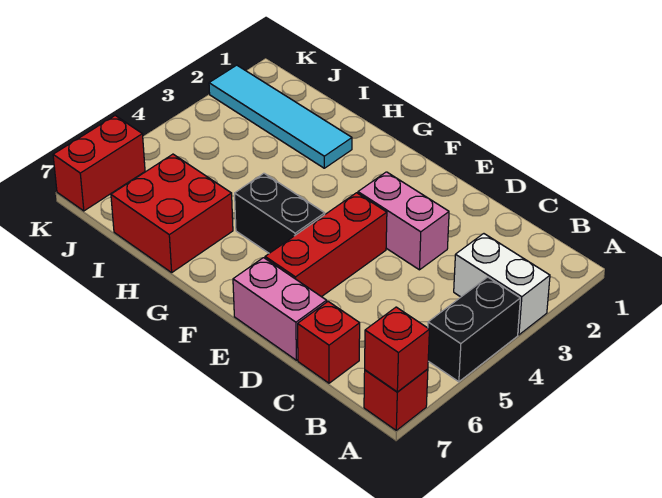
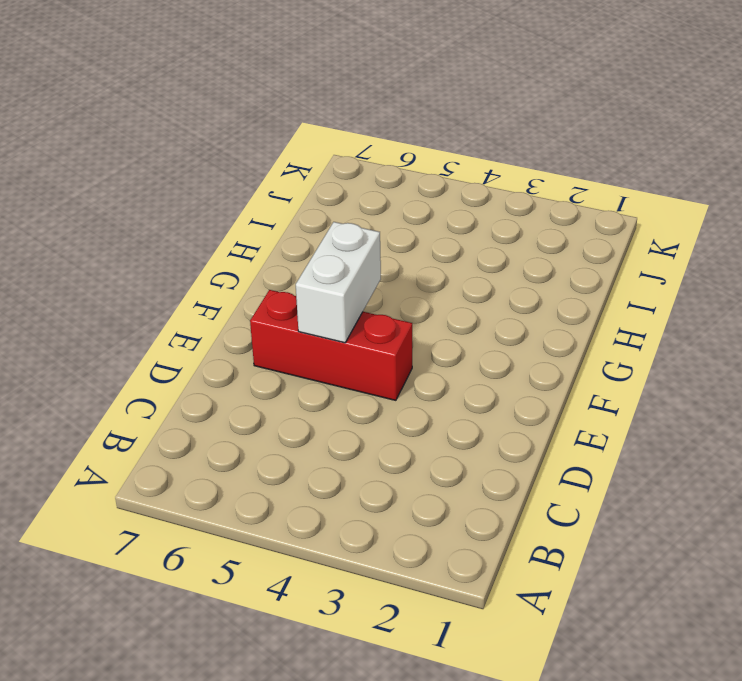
white 1x2 brick [296,222,381,343] -> white 1x2 brick moved to [454,234,550,335]
none -> black 1x2 brick [428,277,520,382]
none -> red 1x1 brick [364,369,428,430]
none -> red 1x1 brick [298,302,360,383]

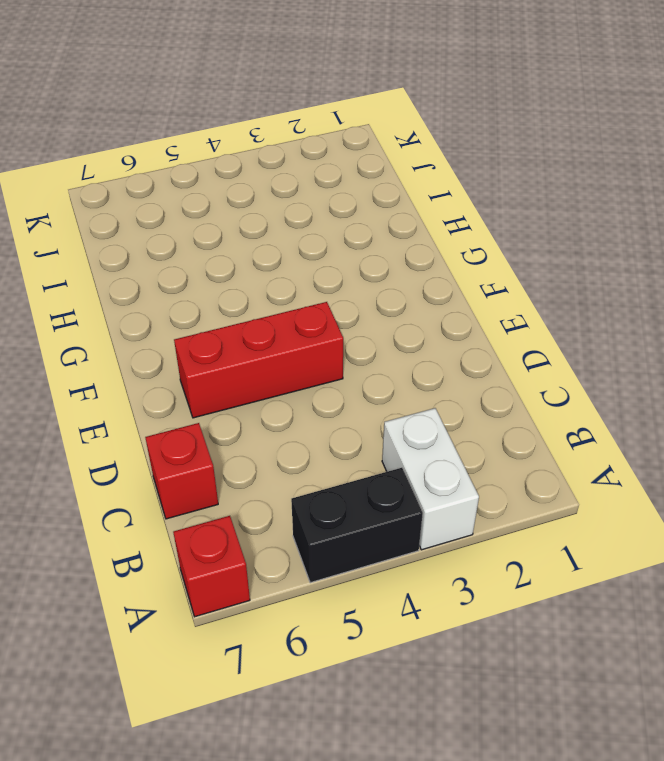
none -> pink 1x2 brick [358,172,449,270]
none -> pink 1x2 brick [233,258,327,360]
none -> black 1x2 brick [235,173,325,253]

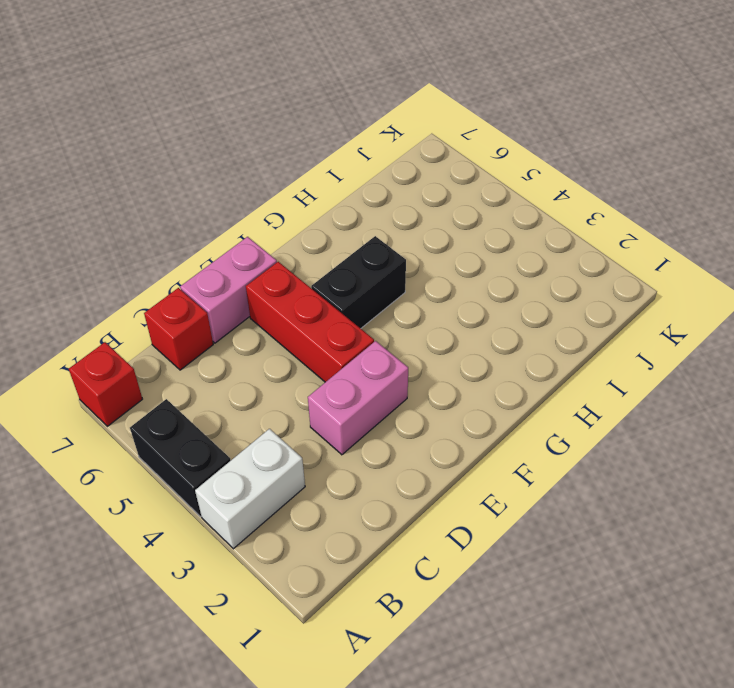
none -> cyan 1x4 tile [209,65,352,168]
none -> red 2x2 brick [111,154,233,272]
none -> red 1x2 brick [53,116,145,211]

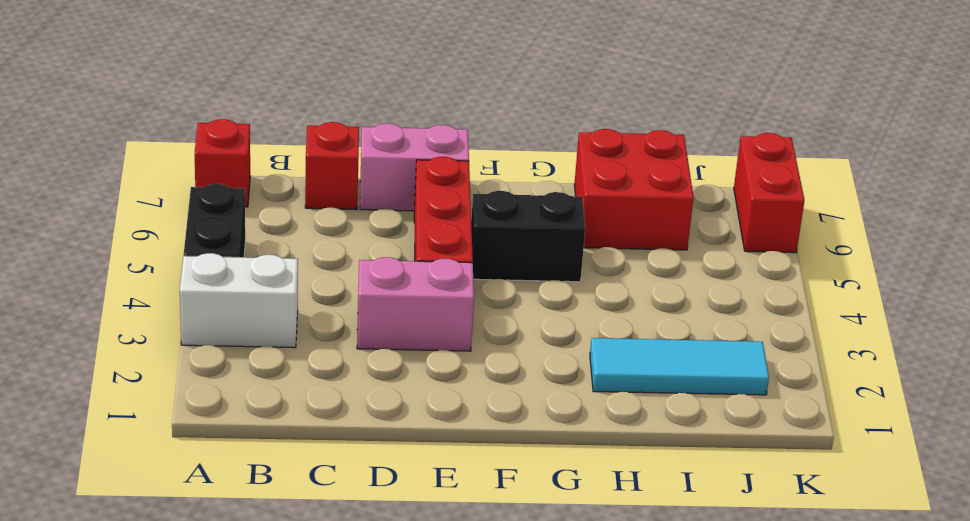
cyan 1x3 tile [590,338,769,395] -> cyan 1x4 tile [209,65,352,168]
none -> red 1x1 brick [365,307,429,392]

